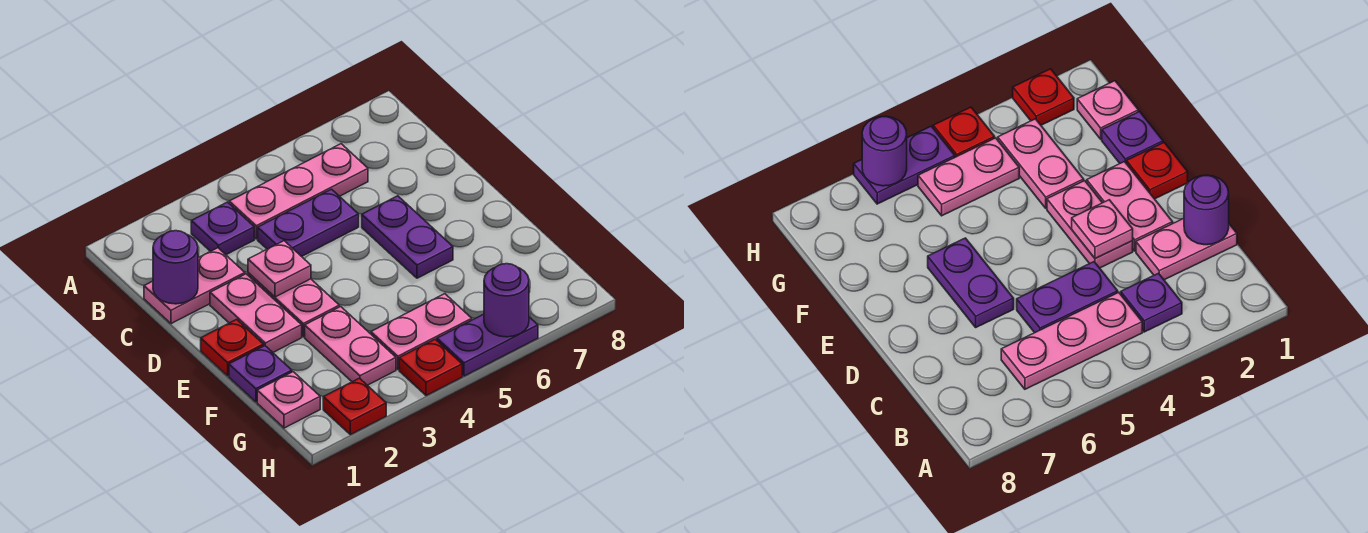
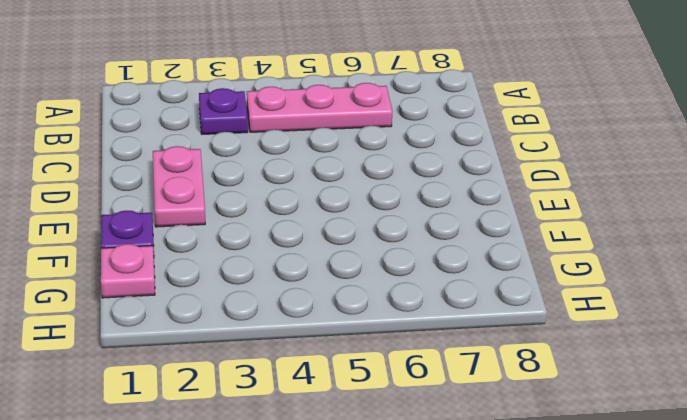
none -> pink 1x2 plate [144,248,245,324]
none -> purple 1x2 plate [258,189,359,257]
none -> pink 1x2 plate [248,273,339,337]

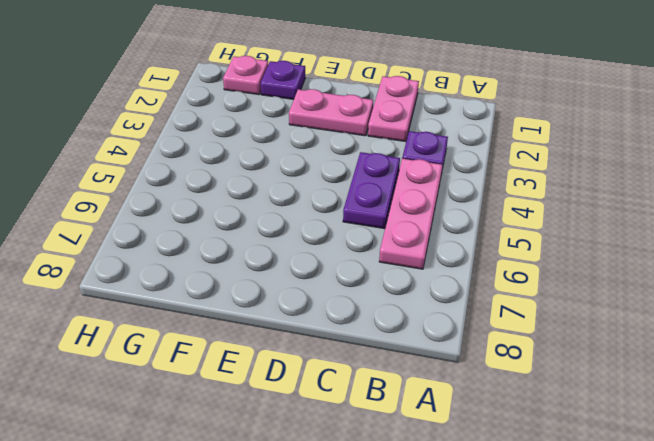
none -> pink 1x2 plate [248,273,339,337]
none -> purple 1x2 plate [362,196,453,278]
none -> red 1x1 plate [201,319,264,376]

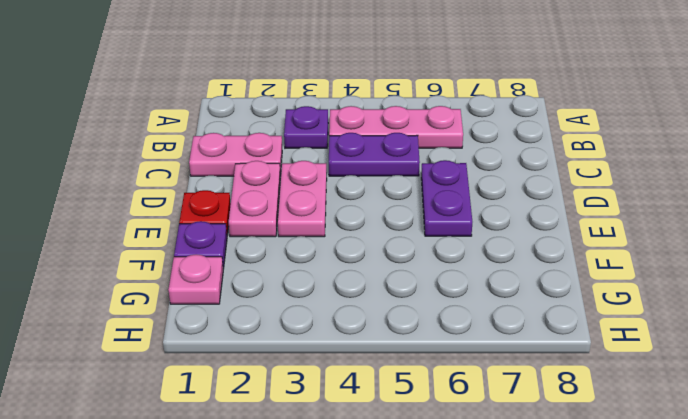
none -> pink 1x2 plate [305,307,396,385]
none -> pink 1x2 plate [371,294,472,369]
none -> red 1x1 plate [323,378,386,435]

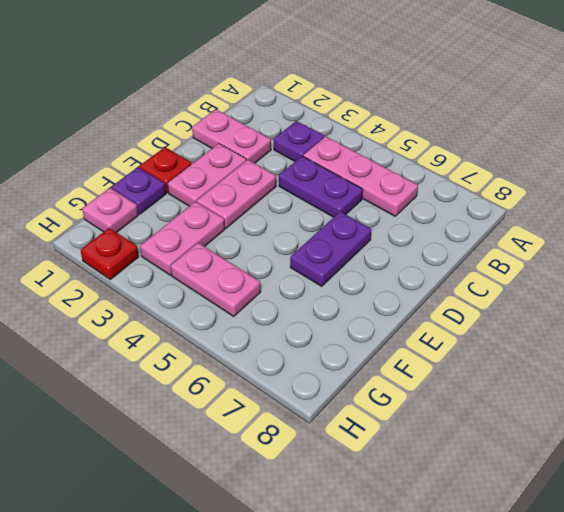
none -> red 1x1 plate [399,339,462,396]
none -> purple 1x2 plate [437,314,538,376]
none -> purple 1x1 round brick [153,231,198,304]

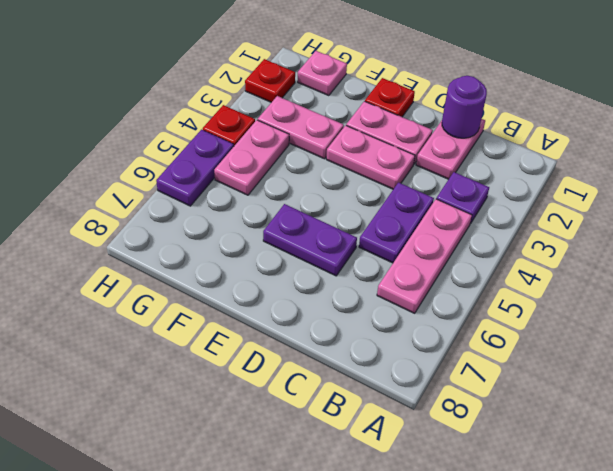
none -> purple 1x1 plate [229,346,292,402]
none -> pink 1x1 plate [248,241,311,297]
none -> purple 1x1 round brick [484,264,529,337]

